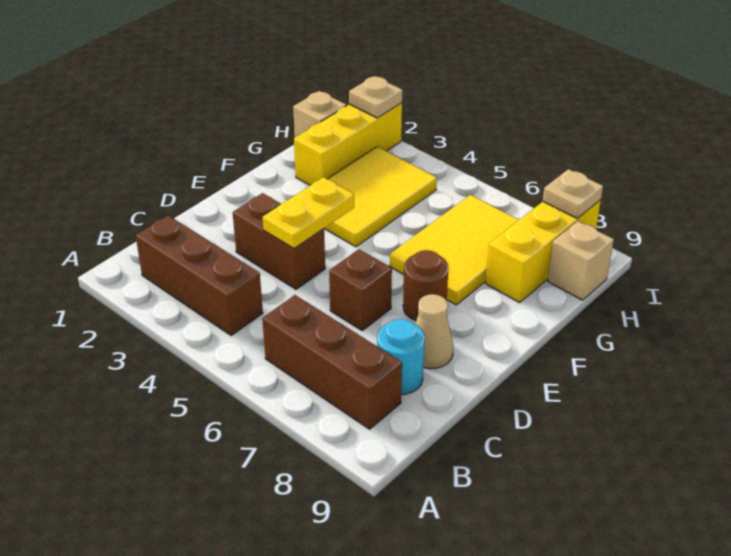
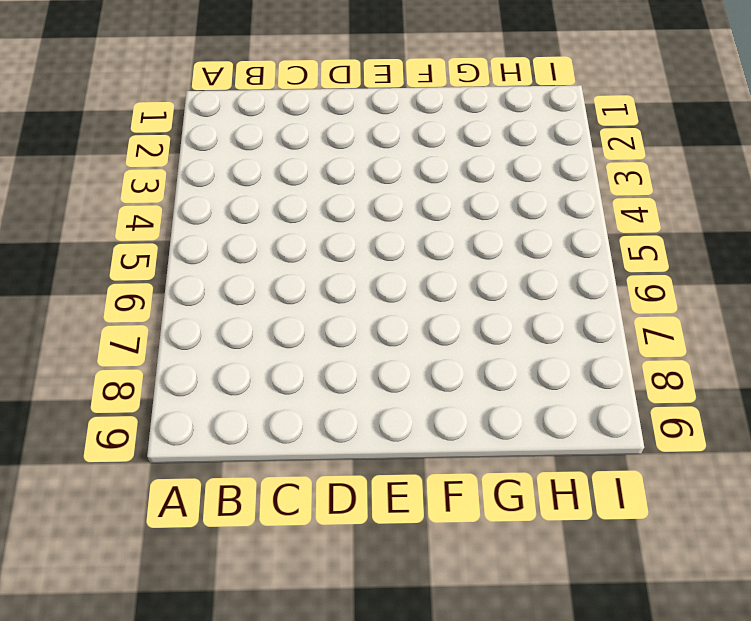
none -> brown 1x3 brick [136,215,263,335]
none -> brown 1x3 brick [262,295,402,429]
none -> cyan 1x1 round brick [377,319,425,395]

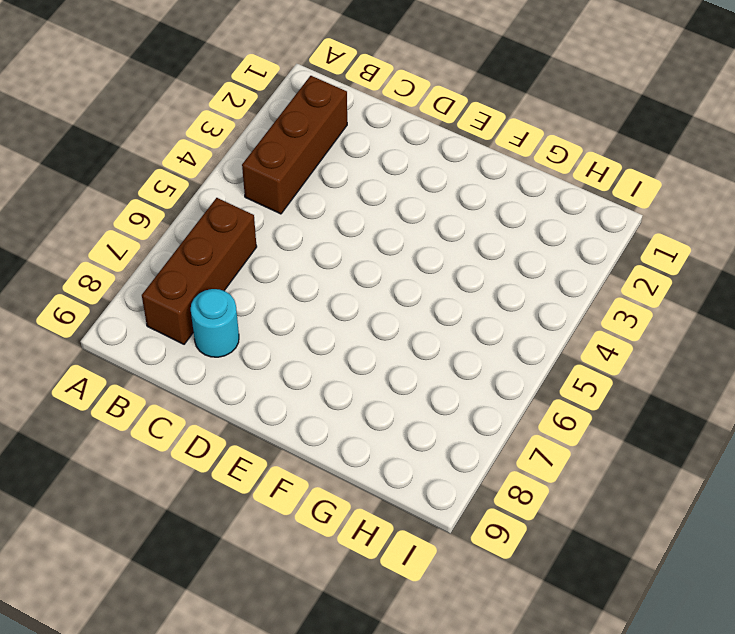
none -> brown 1x2 brick [233,193,325,289]
none -> brown 1x1 brick [329,249,392,330]
none -> tan 1x1 cone [415,294,453,369]

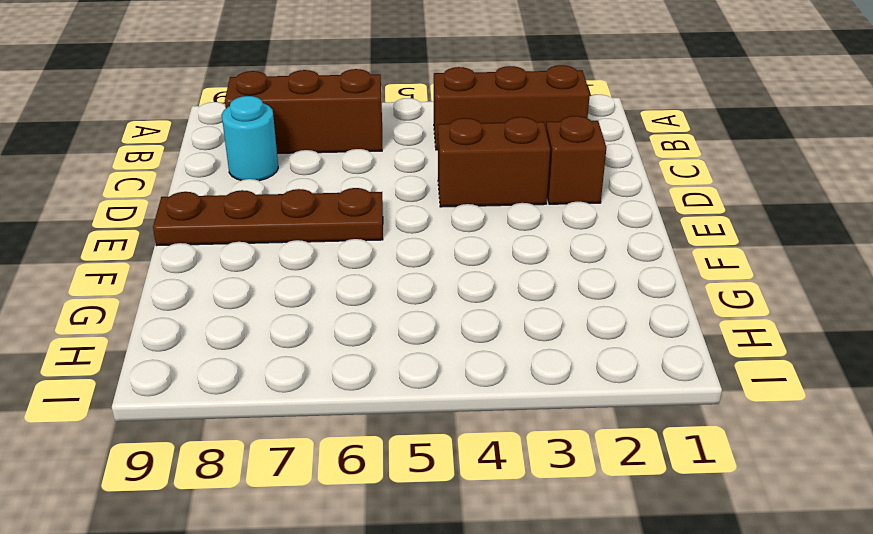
brown 1x1 brick [546,116,606,204] -> brown 1x1 brick moved to [329,249,392,330]
brown 1x4 plate [153,188,383,246] -> brown 1x1 round brick [403,250,449,320]
none -> tan 1x1 cone [415,294,453,369]
none -> yellow 2x3 tile [324,147,437,247]
none -> yellow 2x3 tile [390,195,518,305]

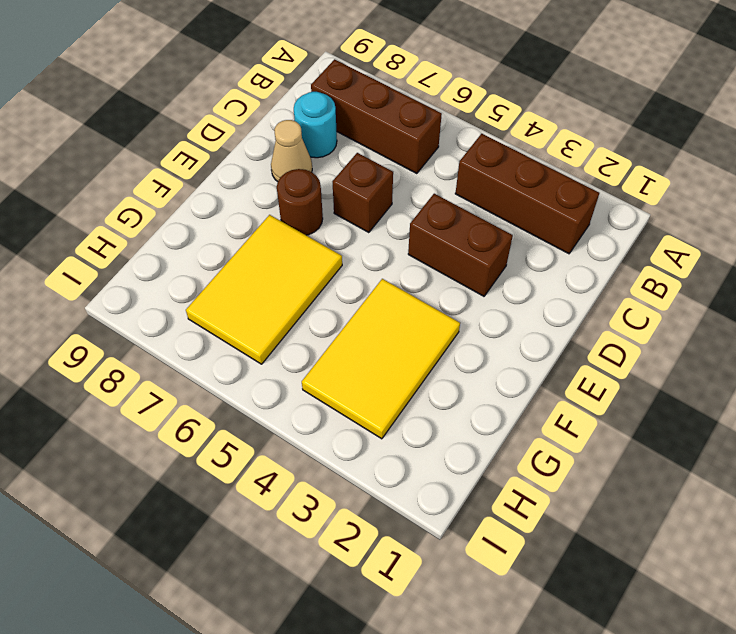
none -> yellow 1x3 brick [294,103,402,185]
none -> yellow 1x3 brick [486,200,601,303]
none -> tan 1x1 brick [293,91,346,137]

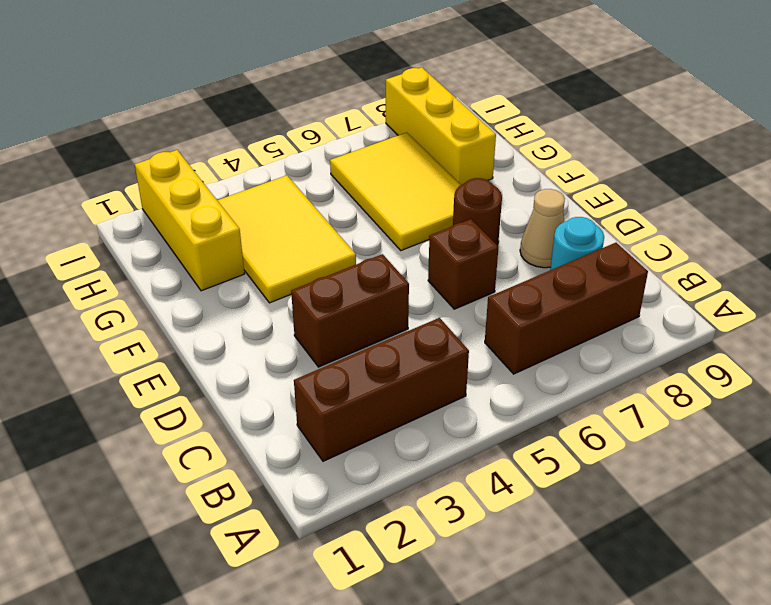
none -> tan 1x1 brick [293,91,346,137]
none -> tan 1x1 brick [548,221,614,300]
none -> yellow 1x2 plate [263,177,354,248]

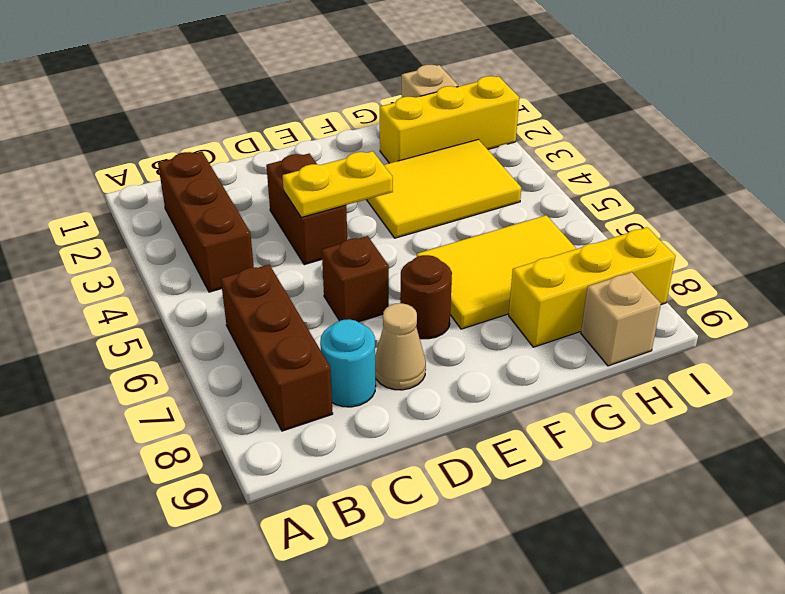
none -> tan 1x1 plate [349,76,402,118]
none -> tan 1x1 plate [543,169,603,218]

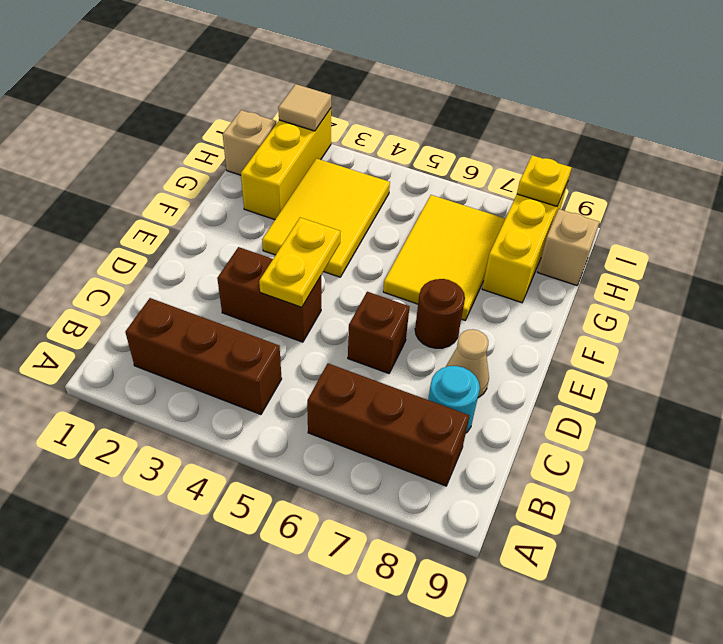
tan 1x1 tile [278,84,331,131] -> tan 1x1 plate [349,76,402,118]
yellow 1x1 plate [517,155,572,206] -> tan 1x1 plate [543,169,603,218]

